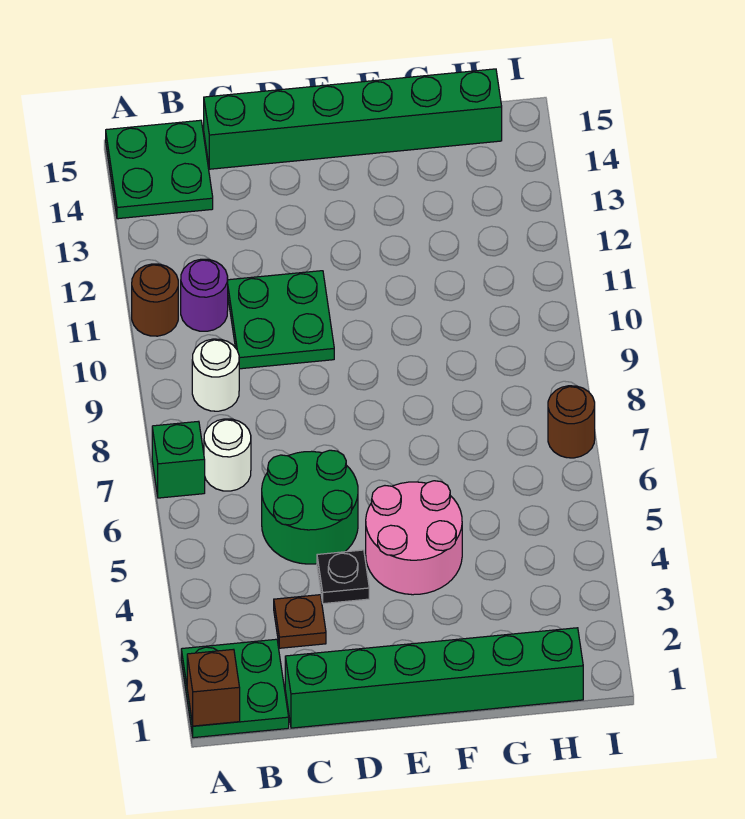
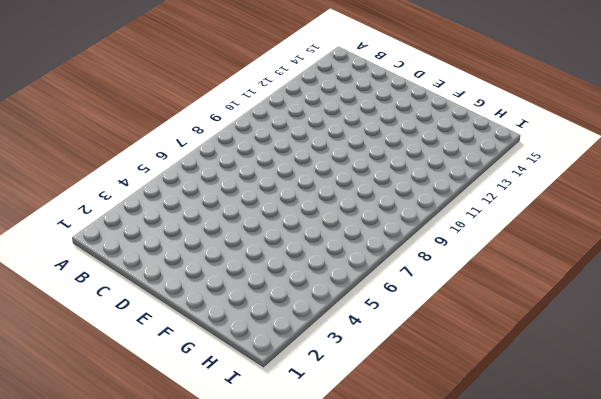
none -> green 2x2 plate [181,639,289,738]
none -> green 1x1 brick [152,421,205,498]
none -> brown 1x1 round brick [132,264,178,336]

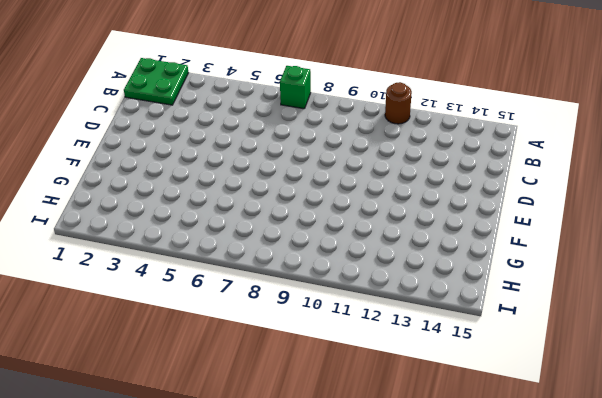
none -> green 2x2 plate [106,120,213,219]
none -> white 1x1 round brick [204,419,251,491]
none -> white 1x1 round brick [192,339,239,411]

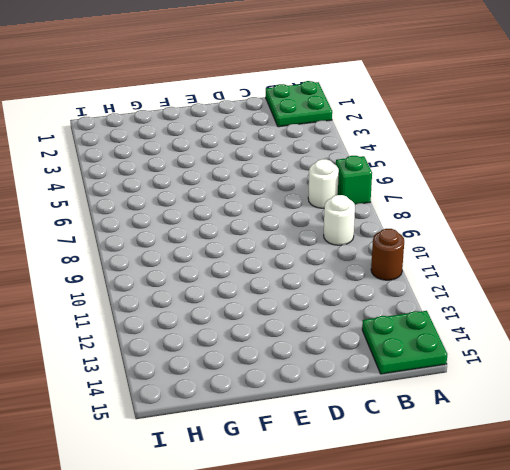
none -> purple 1x1 round brick [181,259,228,331]
none -> green 1x6 brick [285,628,583,728]
none -> brown 1x1 plate [274,595,326,648]

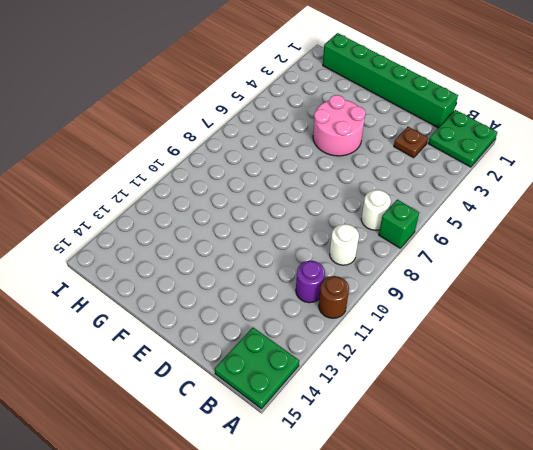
none -> green 2x2 round brick [262,450,358,564]
none -> green 2x2 plate [228,271,334,369]
none -> green 1x6 brick [204,69,502,169]

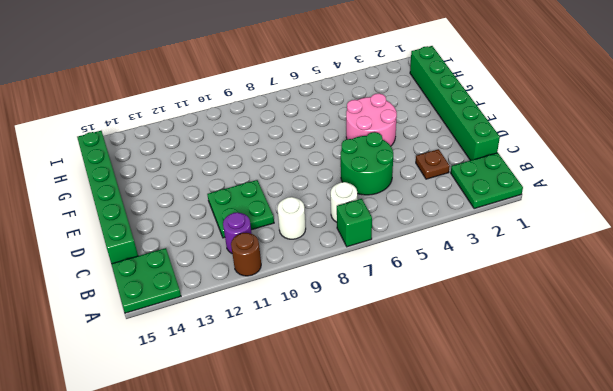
none -> black 1x1 plate [317,550,369,604]
none -> brown 1x1 round brick [548,386,595,458]
none -> brown 1x1 brick [187,649,240,726]

